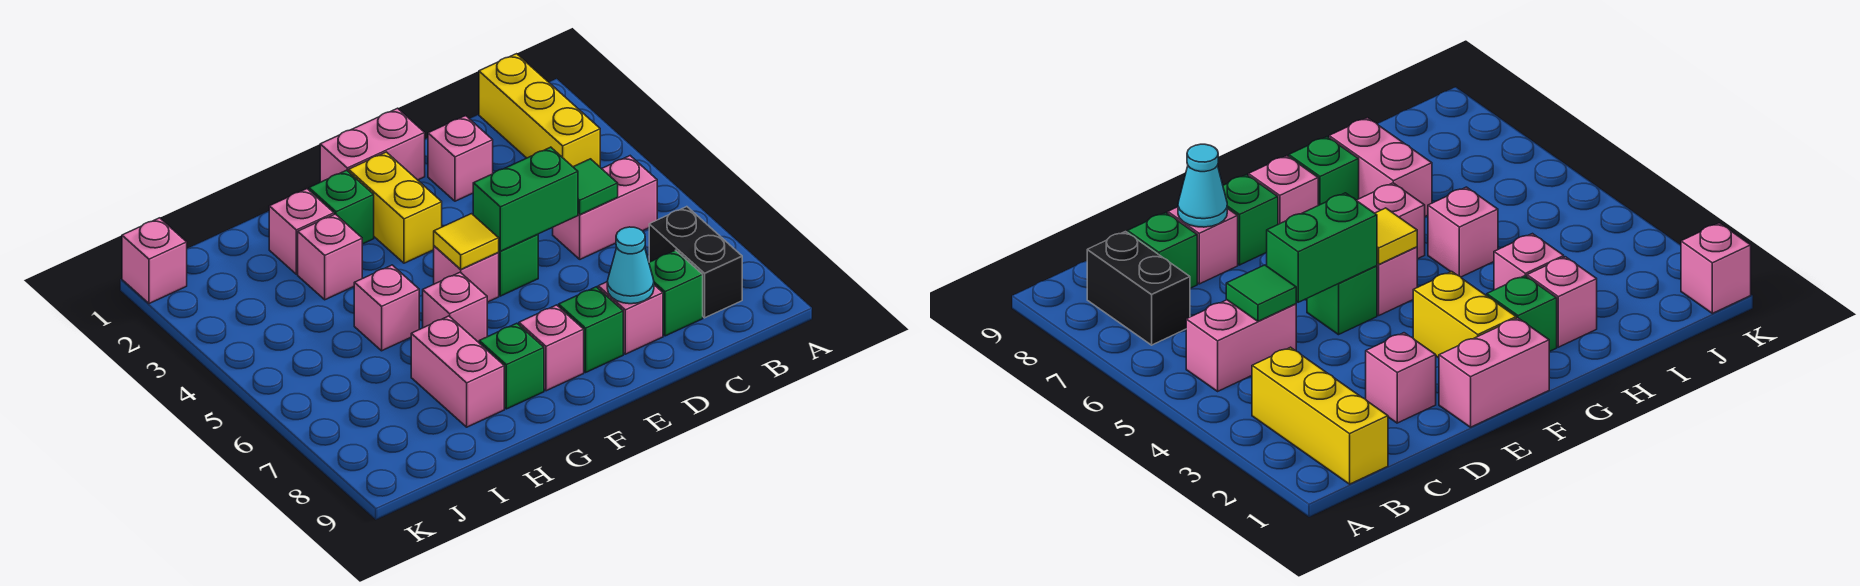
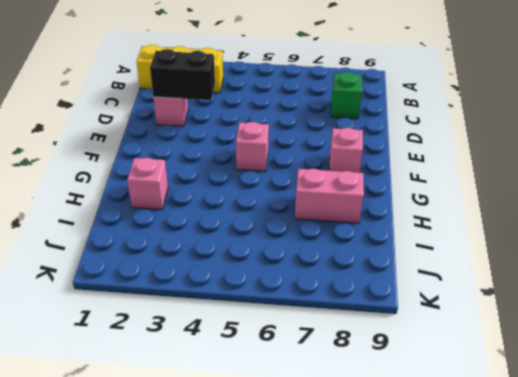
black 1x2 brick [150,49,215,100] -> black 1x2 brick moved to [649,207,742,318]
none -> pink 1x2 brick [553,156,657,259]
none -> pink 1x1 brick [598,282,663,354]
none -> pink 1x2 brick [320,108,425,182]

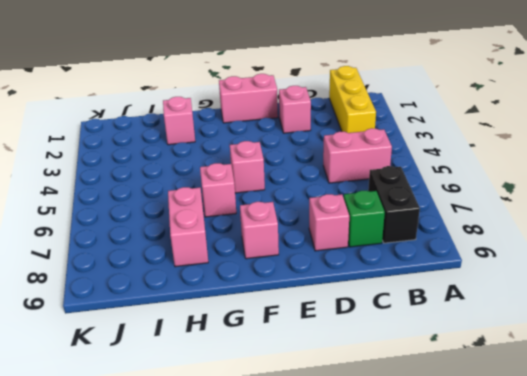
none -> green 1x1 brick [498,235,538,296]
none -> green 1x1 brick [559,287,623,372]
none -> yellow 1x2 brick [349,152,442,263]

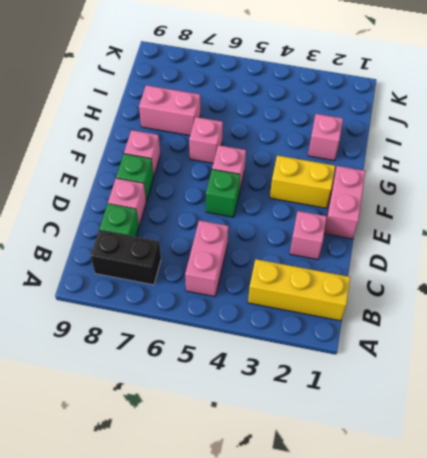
none -> green 1x1 brick [309,170,374,244]
none -> green 1x1 brick [479,323,544,409]
none -> pink 1x1 brick [298,214,362,300]

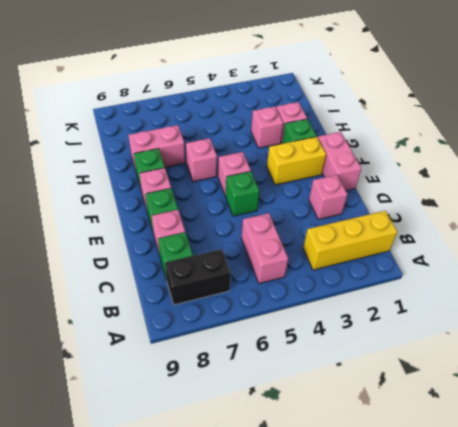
none -> pink 1x1 brick [354,265,419,351]
none -> pink 1x1 brick [122,218,187,304]
none -> green 1x1 tile [574,159,618,215]

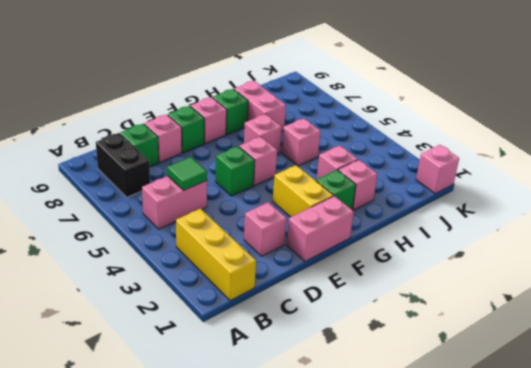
none -> green 1x2 brick [473,147,578,251]
none -> cyan 1x1 cone [607,227,654,304]
none -> yellow 1x1 tile [434,214,499,269]

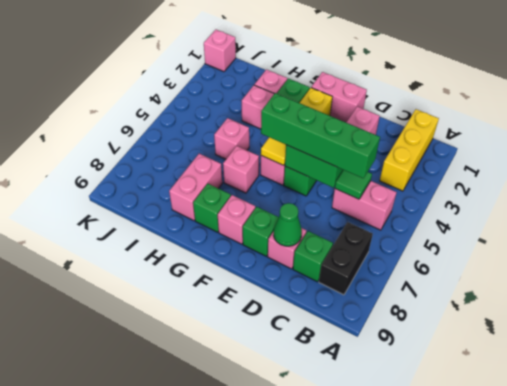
green 1x4 brick [261,93,380,178] -> none
green 1x1 cone [274,203,302,246] -> cyan 1x1 cone [607,227,654,304]

